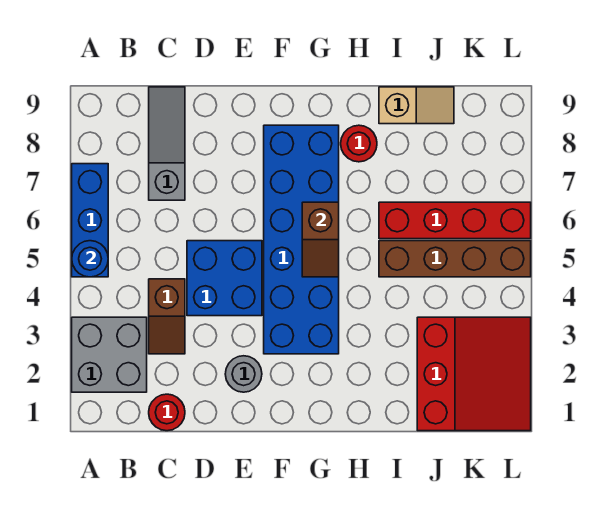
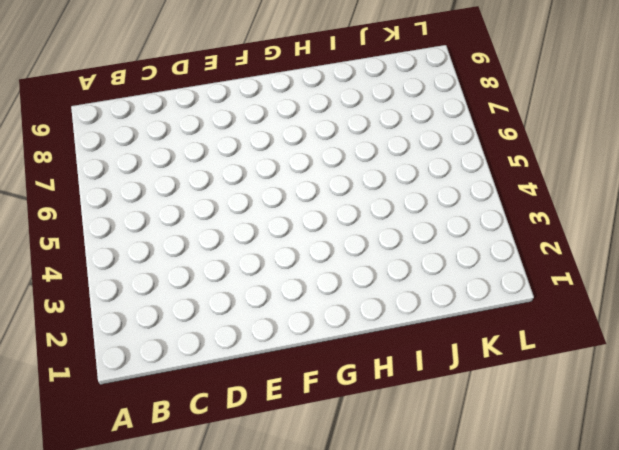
none -> grey 2x2 brick [72,317,147,392]
none -> blue 1x3 brick [72,164,108,277]
none -> red 1x1 round brick [149,394,185,431]

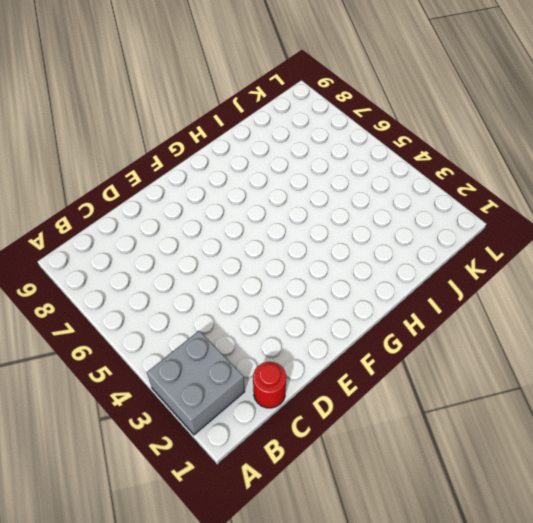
none -> blue 1x3 brick [72,164,108,277]
none -> brown 1x2 slope [149,279,185,354]
none -> grey 1x3 slope [149,87,185,200]

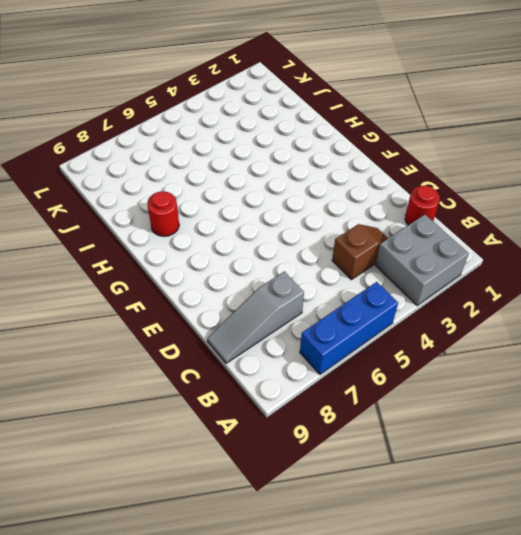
none -> blue 2x2 brick [187,241,262,316]
none -> grey 1x1 round brick [225,356,262,392]
none -> blue 2x6 brick [264,125,339,354]

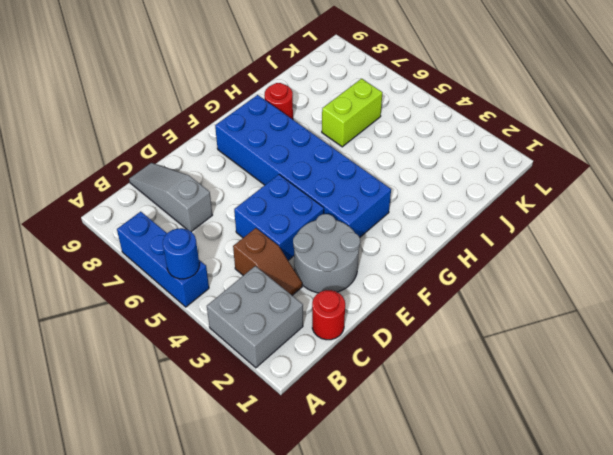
grey 2x2 round brick [293,214,360,293] -> grey 1x1 round brick [225,356,262,392]
lime 1x2 brick [322,79,382,147] -> red 1x4 brick [379,202,531,239]
none -> brown 1x4 brick [379,241,531,277]
none -> tan 1x2 slope [379,87,454,124]
none -> red 3x3 slope [417,317,531,431]

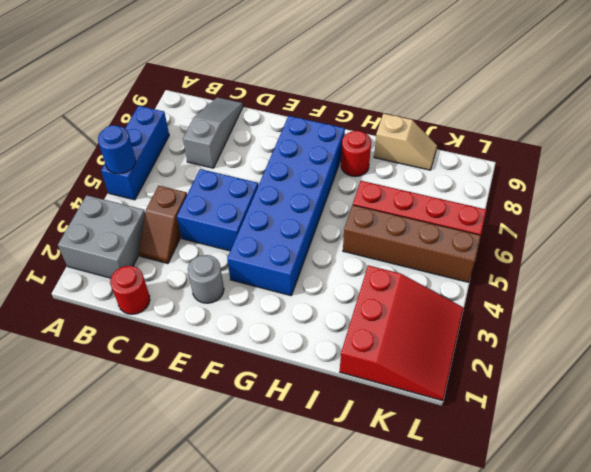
none -> brown 1x2 slope [302,202,339,277]

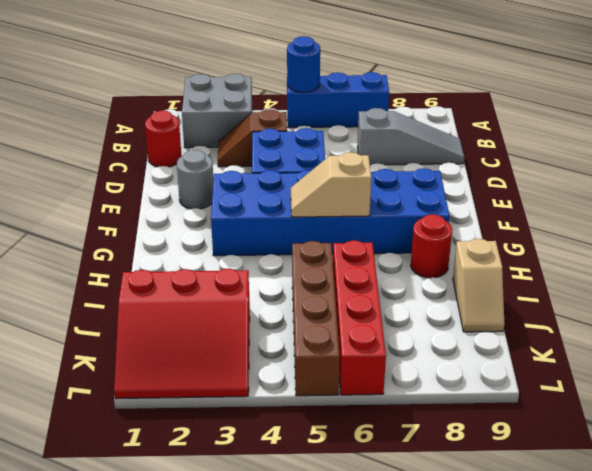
tan 1x2 slope [291,152,371,217] -> brown 1x2 slope [302,202,339,277]

